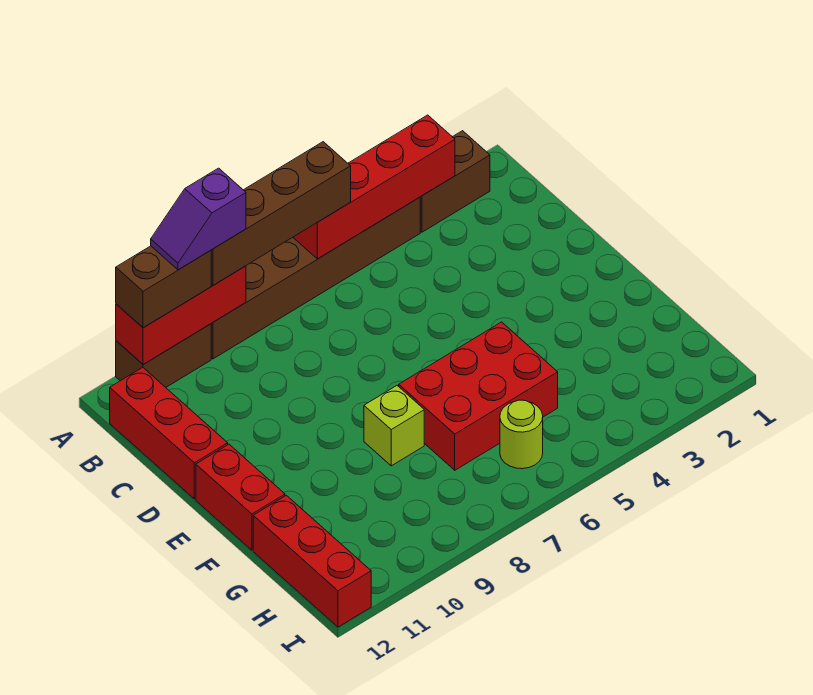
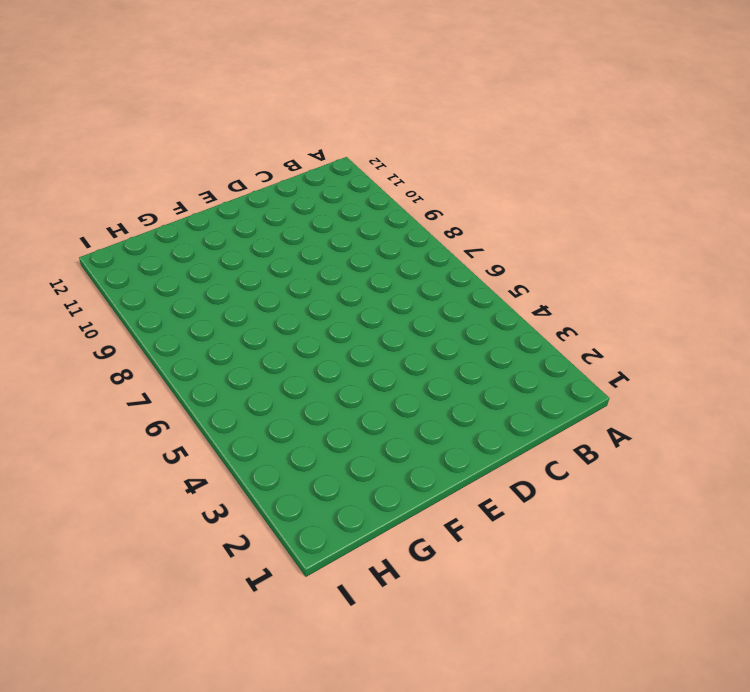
none -> brown 1x2 brick [420,131,490,232]
none -> brown 1x6 brick [211,197,420,359]
none -> brown 1x2 brick [116,324,211,387]

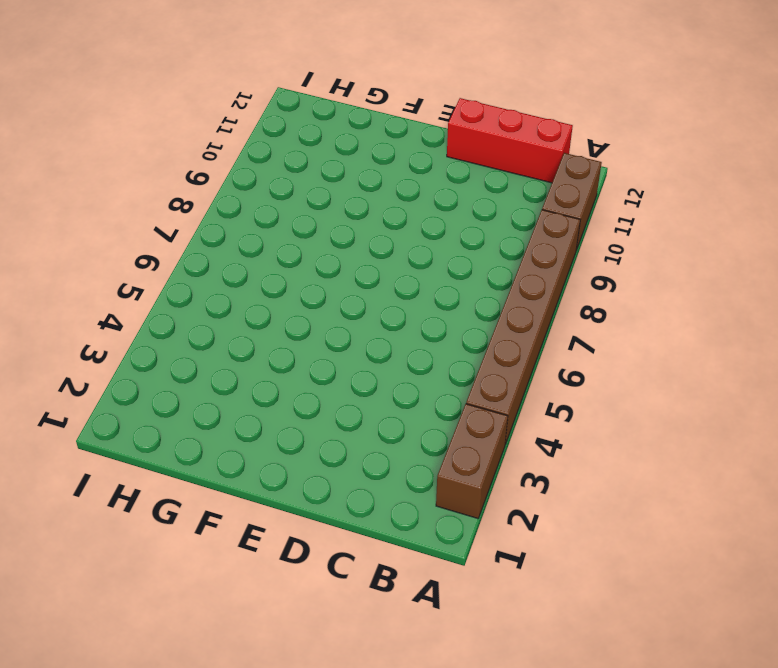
none -> red 1x2 brick [196,444,285,550]
none -> red 2x3 brick [399,322,558,470]
none -> lime 1x1 brick [364,386,424,466]

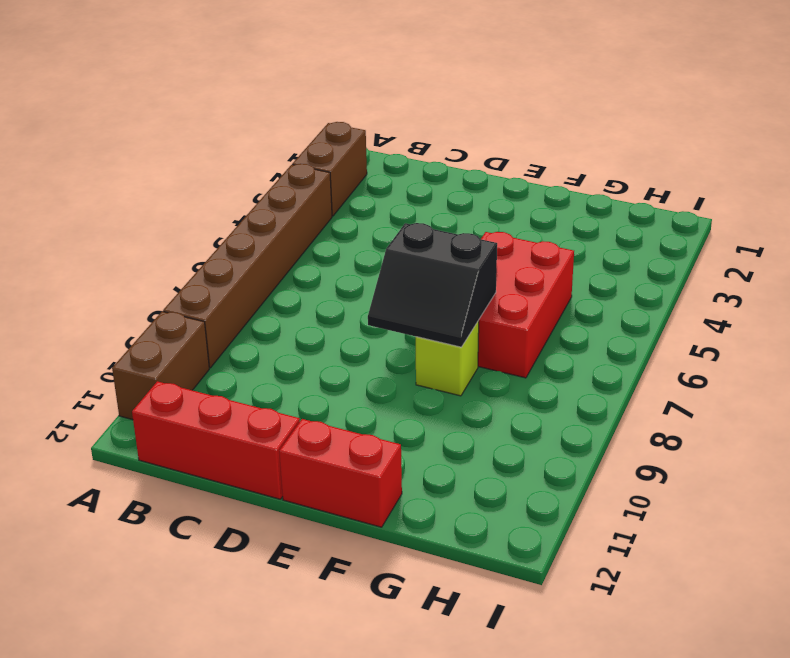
black 2x2 slope [368,223,497,347] -> none
none -> red 1x3 brick [253,495,371,627]
none -> lime 1x1 round brick [500,400,543,469]
none -> red 1x4 brick [293,115,455,259]

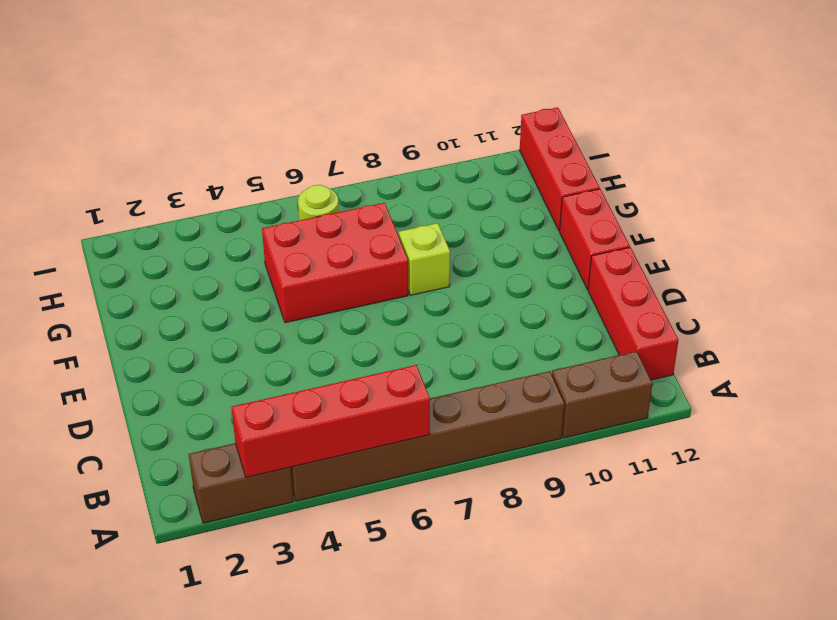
none -> red 1x3 brick [116,266,246,365]
none -> brown 1x4 brick [211,142,351,285]
none -> brown 1x2 brick [116,246,211,328]

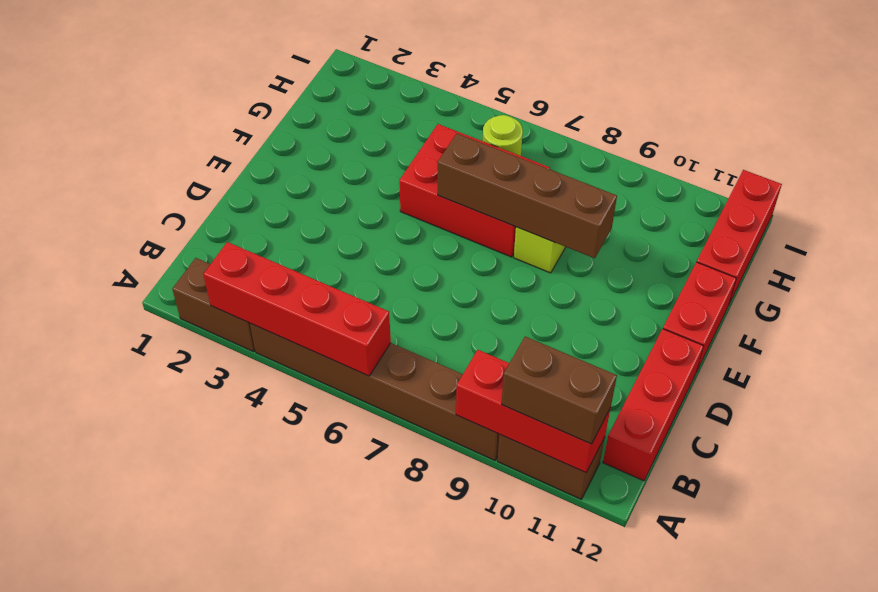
brown 1x4 brick [438,134,617,258] -> brown 1x4 brick moved to [211,142,351,285]
none -> purple 1x2 slope [151,168,246,270]

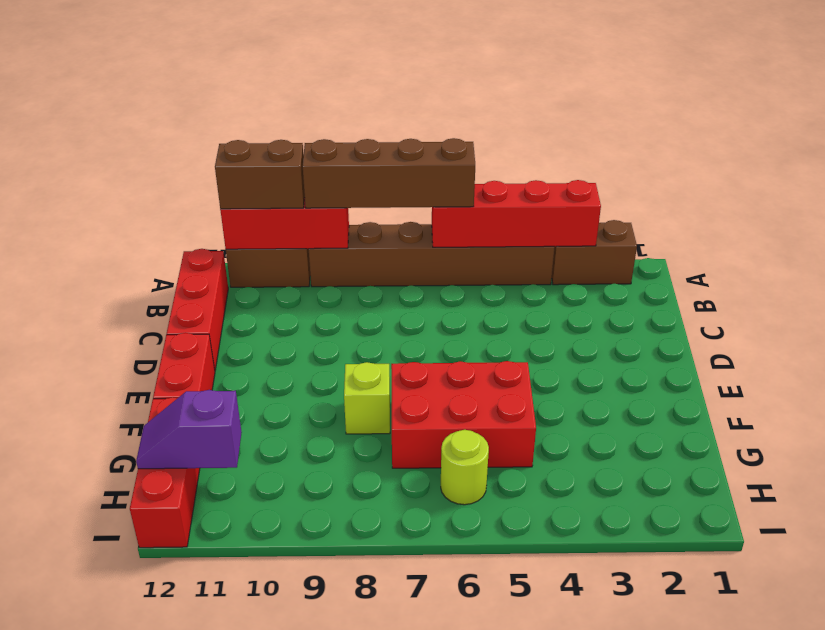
purple 1x2 slope [136,390,242,469] -> purple 1x2 slope moved to [151,168,246,270]

